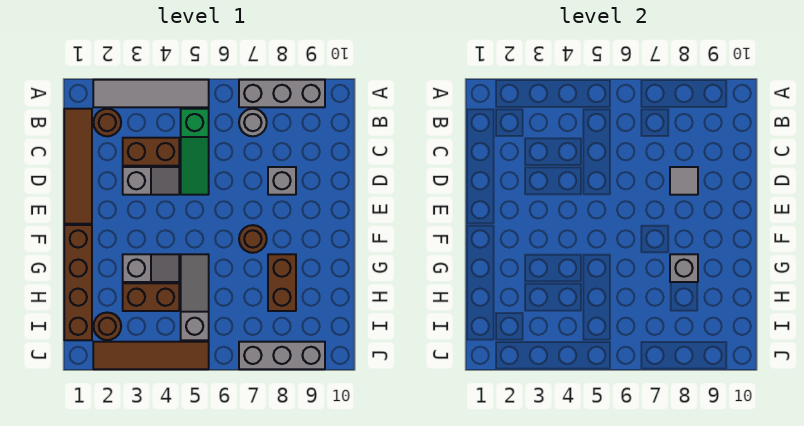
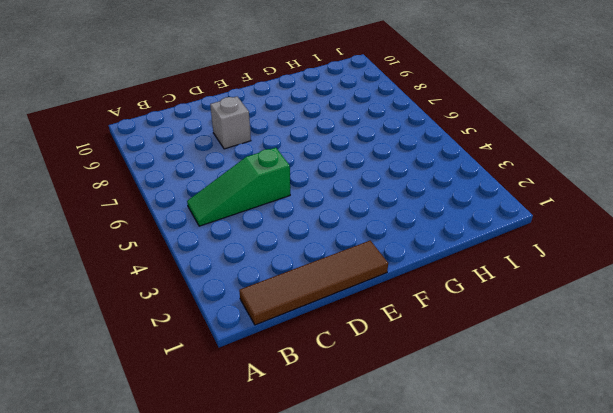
green 1x3 slope [187,148,290,226] -> green 1x3 slope turned to [181,109,209,195]
none -> grey 1x4 tile [93,80,209,107]
none -> grey 1x3 brick [239,80,325,107]
none -> brown 1x1 round brick [94,109,121,136]

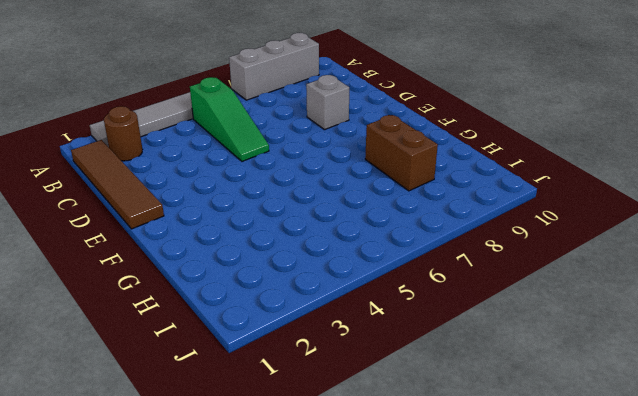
none -> grey 1x1 round brick [239,109,267,136]
none -> brown 1x2 brick [123,138,179,166]
none -> grey 1x2 slope [123,167,179,195]

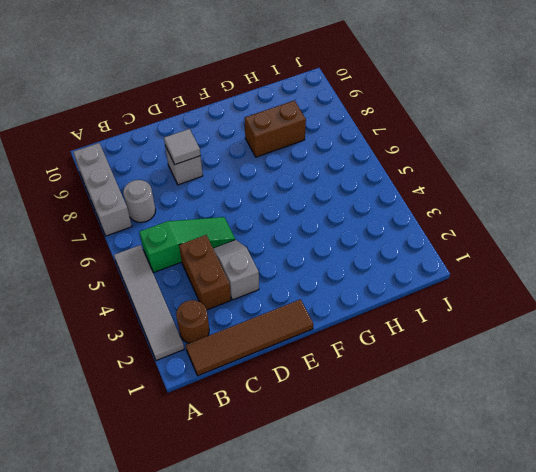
none -> brown 1x4 brick [64,225,92,340]
none -> brown 1x1 round brick [239,225,267,253]
none -> grey 1x2 slope [123,254,179,282]

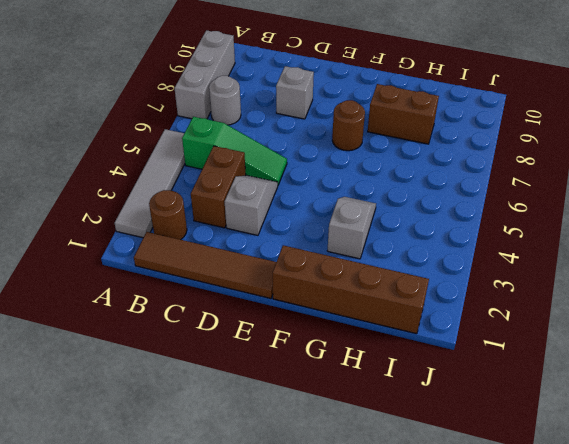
none -> grey 1x3 slope [181,254,209,340]
none -> brown 1x2 brick [123,283,179,311]
none -> brown 1x1 round brick [94,312,121,340]

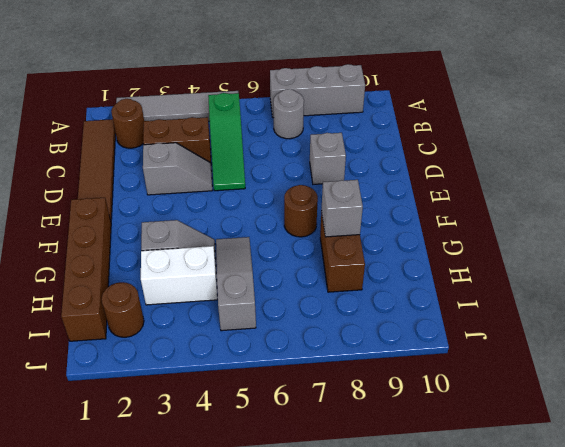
white 1x2 brick [141,246,217,305] -> brown 1x2 brick [123,283,179,311]
none -> brown 1x4 tile [93,342,209,369]
none -> grey 1x3 brick [239,342,325,369]
none -> grey 1x1 tile [670,167,698,195]

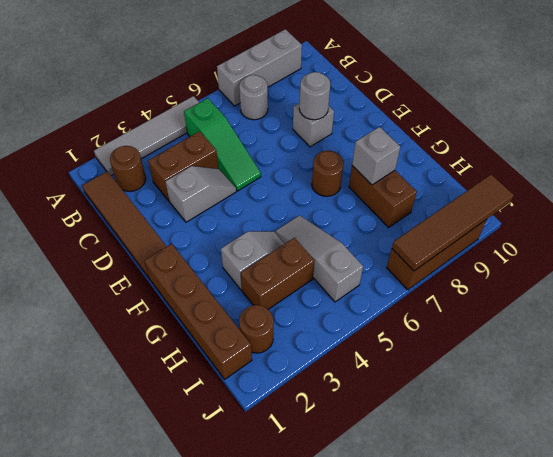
grey 1x1 round brick [299,72,330,120] -> grey 1x1 tile [670,167,698,195]
brown 1x3 brick [387,219,487,290] -> grey 1x3 brick [239,342,325,369]
brown 1x4 tile [392,175,514,271] -> brown 1x4 tile moved to [93,342,209,369]

